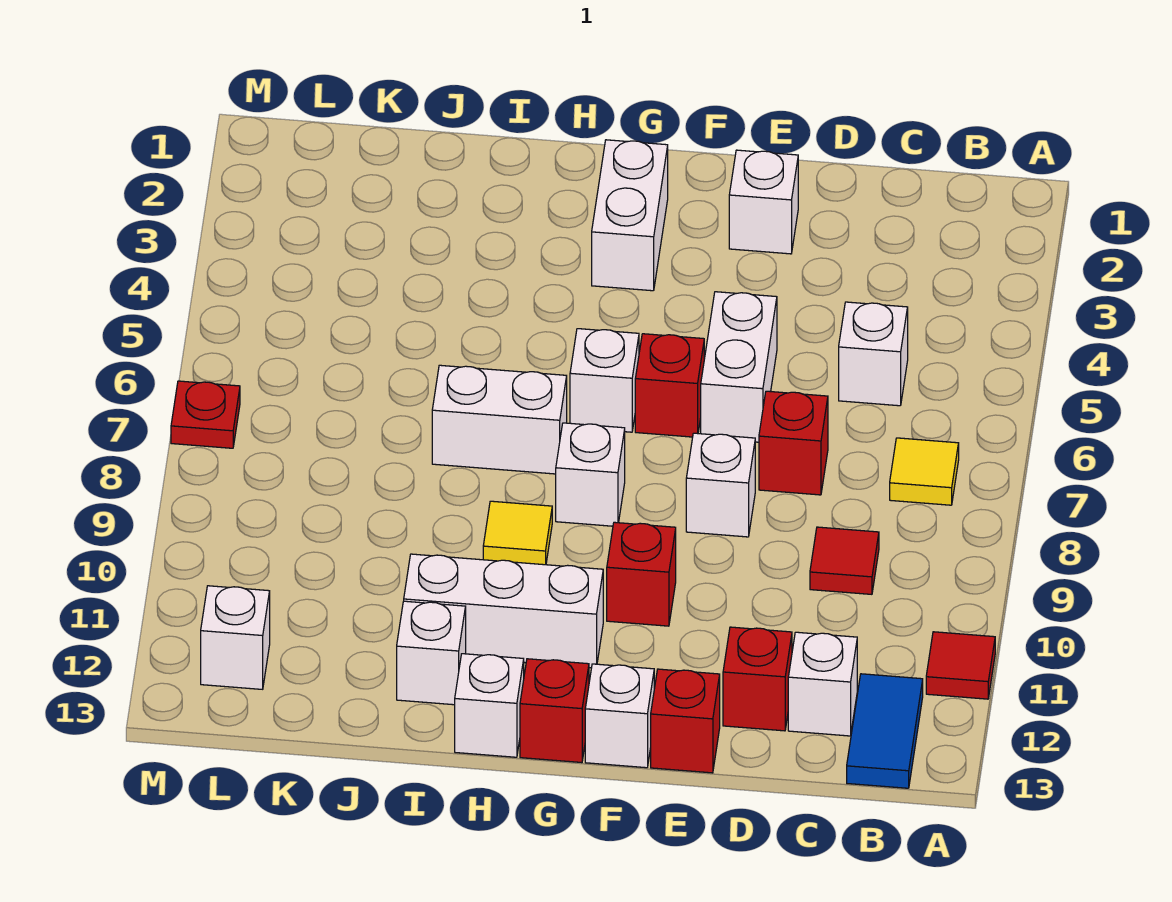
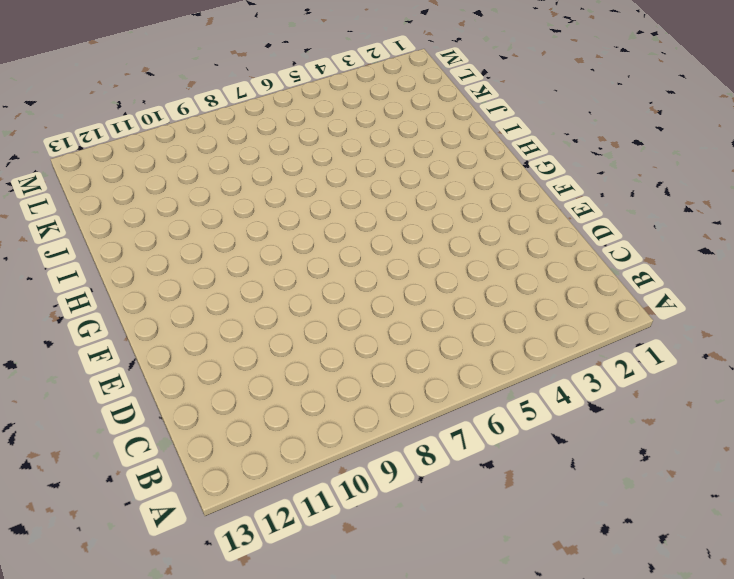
none -> red 1x1 tile [926,632,995,699]
none -> yellow 1x1 tile [890,438,959,505]
none -> blue 1x2 tile [847,674,923,788]

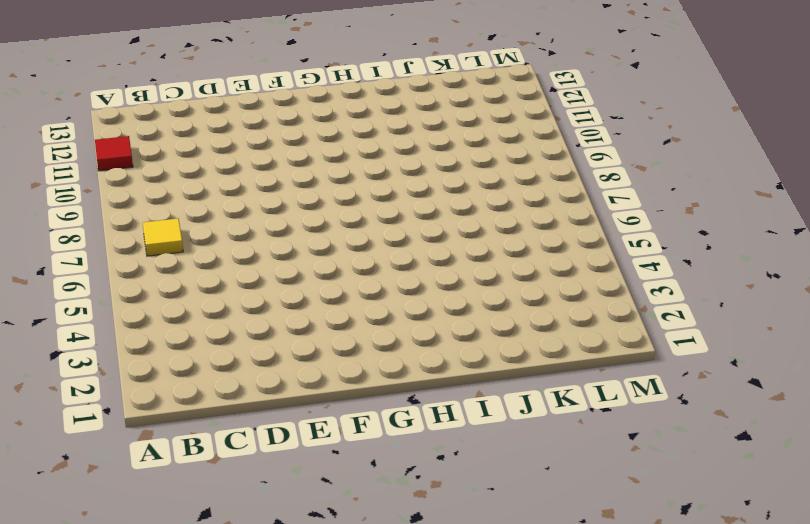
none -> blue 1x2 tile [847,674,923,788]
none -> white 1x1 brick [839,302,908,406]
none -> red 1x1 tile [810,527,879,594]

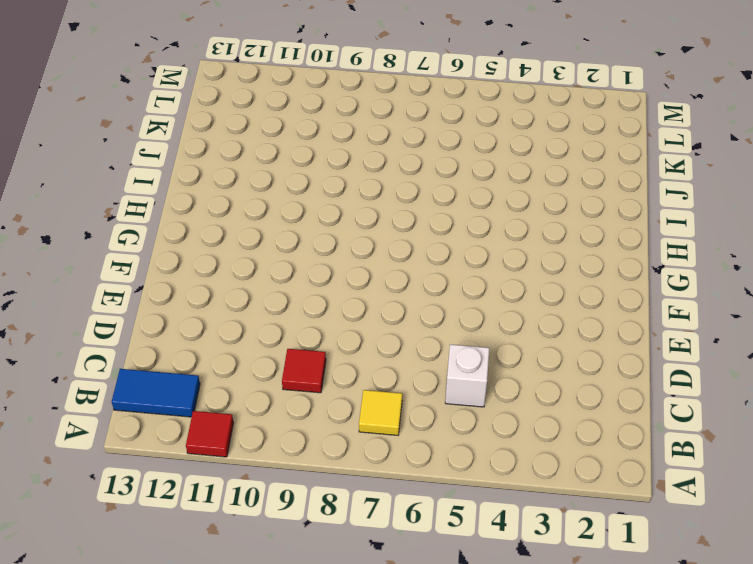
none -> white 1x1 brick [788,632,857,736]
none -> red 1x1 brick [759,391,828,495]
none -> red 1x1 brick [723,627,792,731]

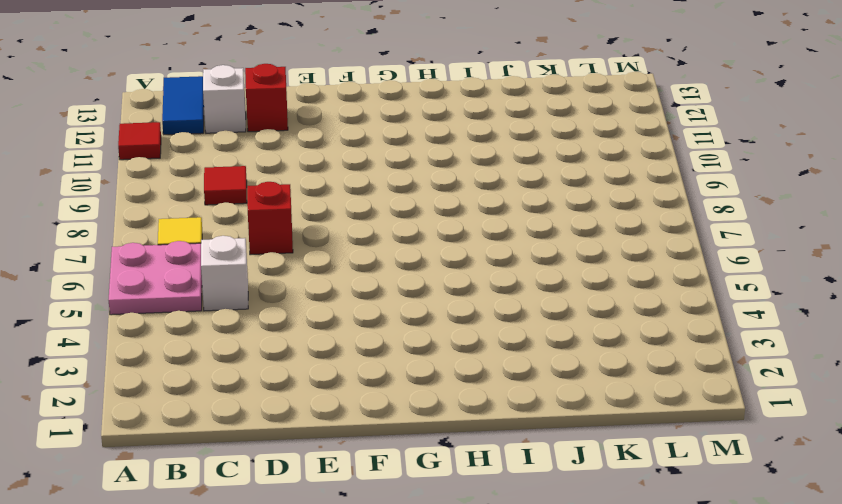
pink 2x2 plate [109,241,202,315] -> none
none -> white 1x1 brick [729,150,798,254]
none -> white 1x2 brick [701,292,777,442]
none -> white 1x1 brick [686,433,755,537]

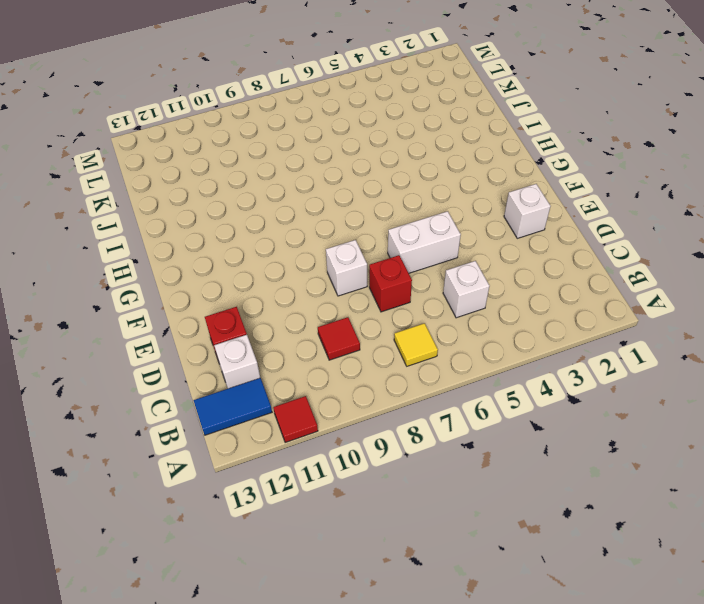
none -> red 1x1 brick [651,669,720,773]
none -> red 1x1 brick [635,334,704,437]
none -> red 1x1 brick [607,522,676,626]

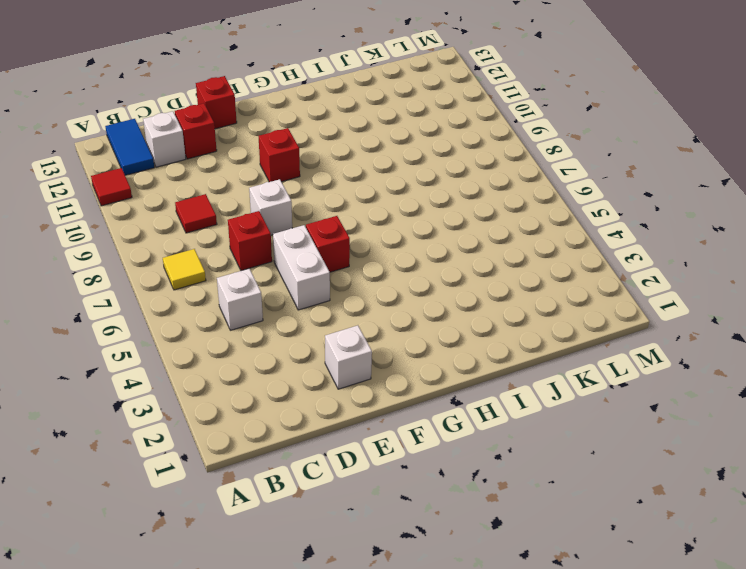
none -> white 1x1 brick [585,664,654,768]
none -> white 1x2 brick [592,140,668,291]
none -> white 1x1 brick [570,329,639,432]

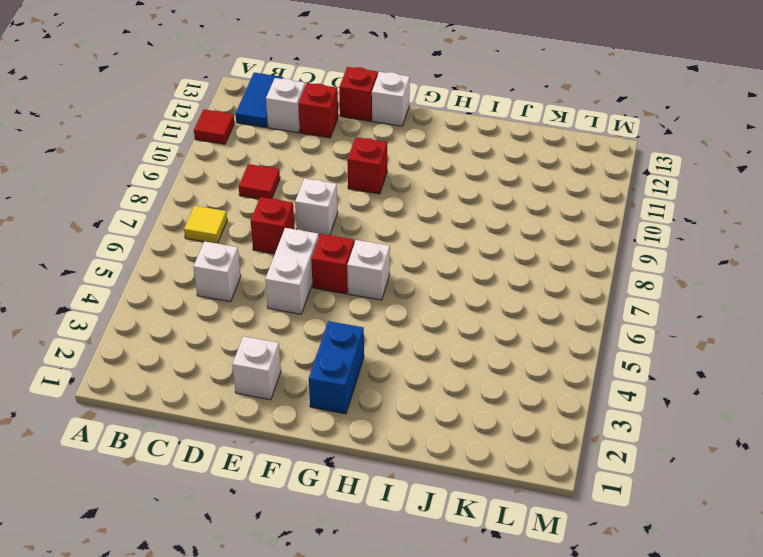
blue 1x2 brick [309,321,364,414] -> white 1x2 brick [592,140,668,291]
none -> white 1x1 brick [556,423,625,526]
none -> white 1x3 brick [404,554,603,668]
none -> red 1x1 brick [520,659,589,763]

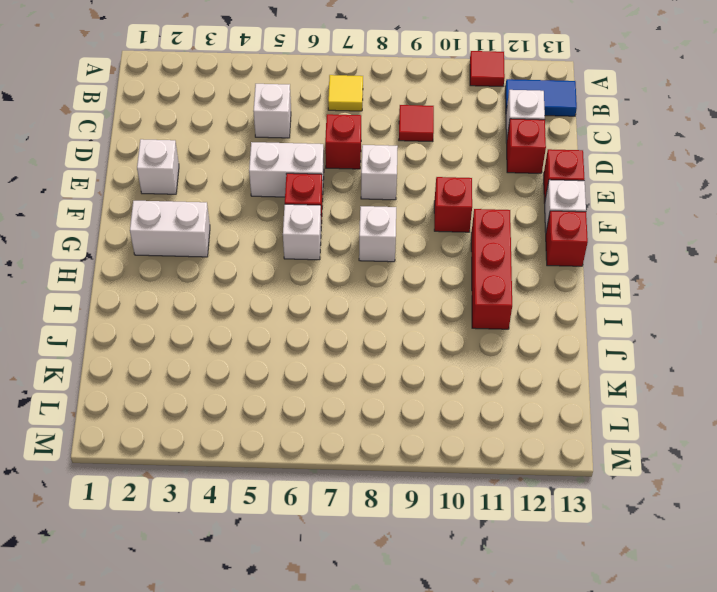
red 1x3 brick [471,209,512,329] -> white 1x3 brick [404,554,603,668]
none -> white 1x2 brick [432,365,567,474]
none -> yellow 1x1 tile [483,501,552,565]
none -> white 1x1 brick [455,654,524,757]

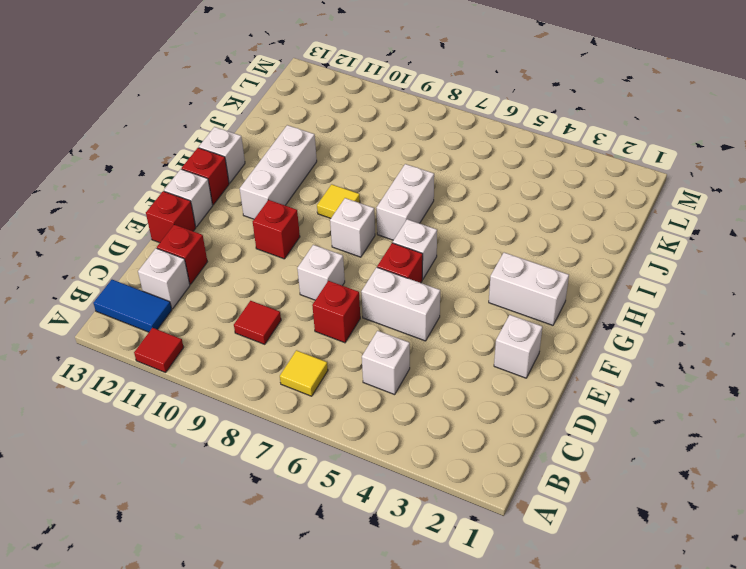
none -> white 1x1 brick [397,601,466,705]
none -> white 1x1 brick [201,586,270,689]
none -> red 1x1 plate [171,381,240,448]

